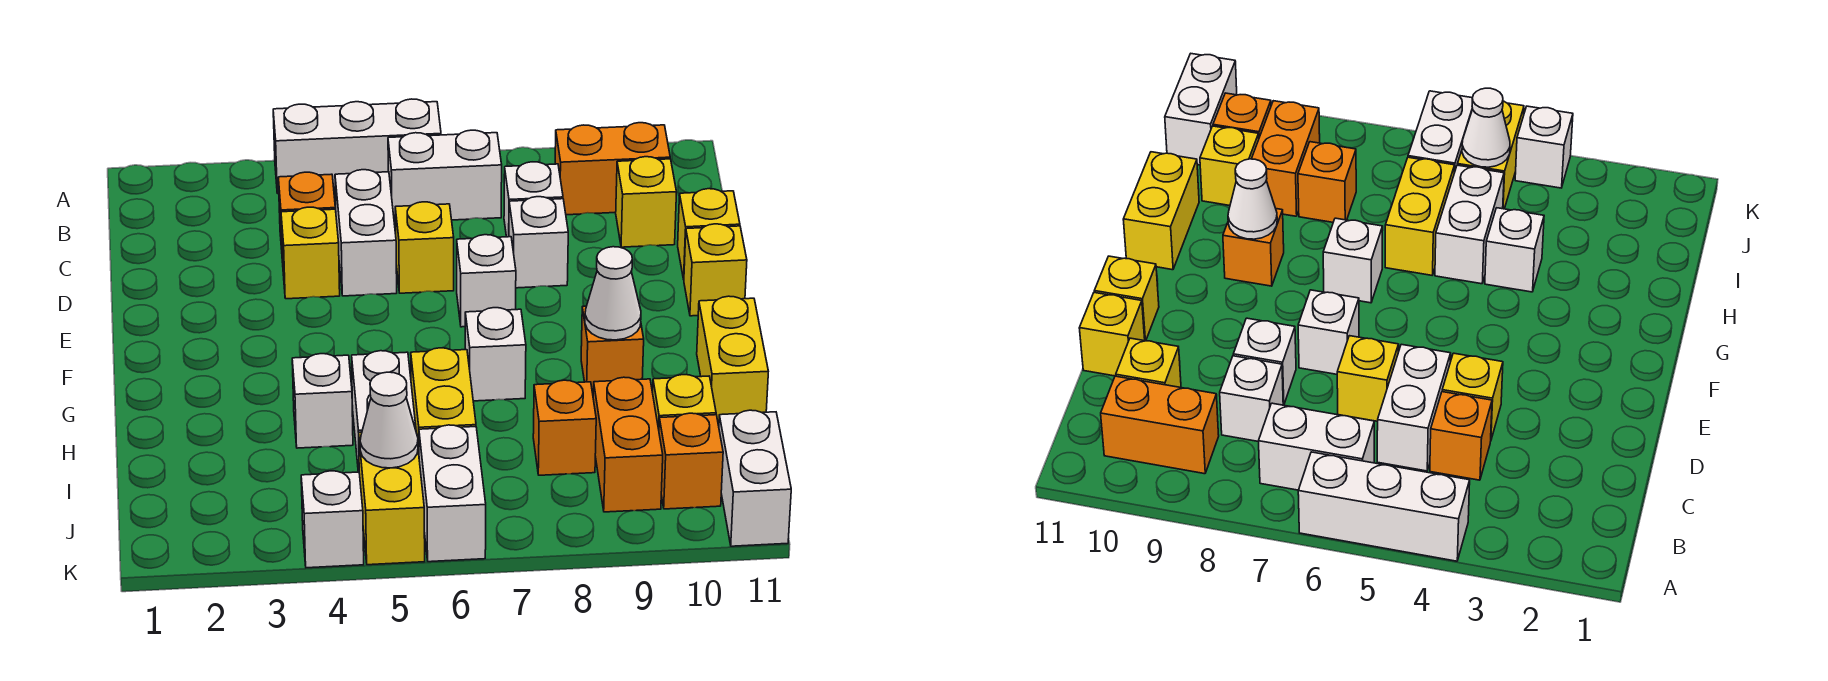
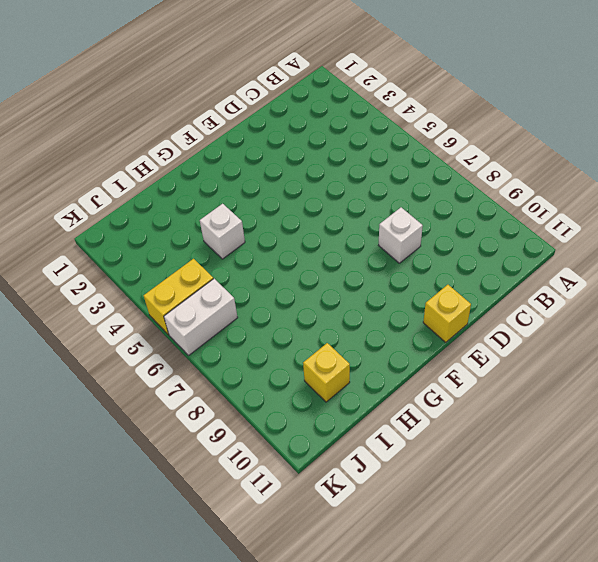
none -> white 1x3 brick [273,99,441,194]
none -> white 1x2 brick [388,130,502,223]
none -> orange 1x2 brick [555,123,670,215]

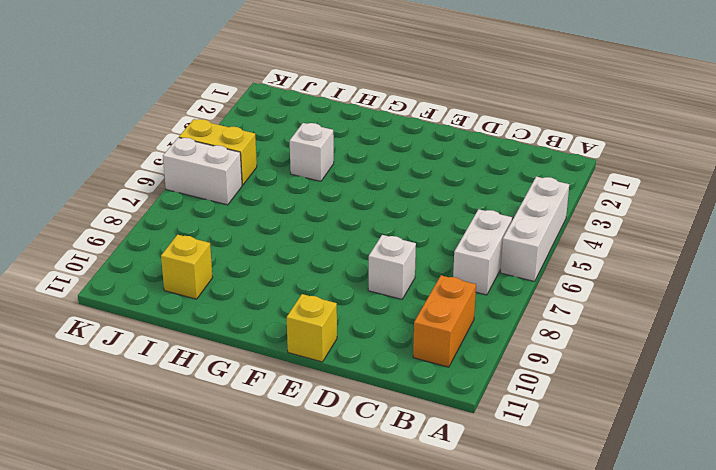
none -> orange 1x1 brick [278,172,335,261]
none -> white 1x2 brick [335,170,397,296]
none -> white 1x1 brick [504,162,563,237]

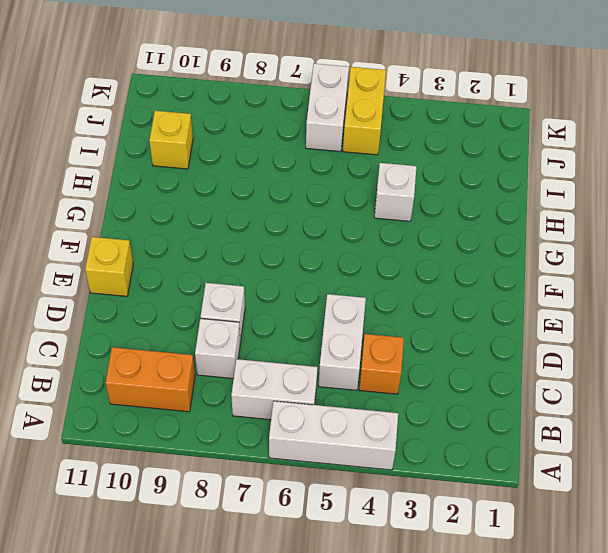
none -> yellow 1x1 brick [616,157,677,247]
none -> yellow 1x1 brick [281,207,340,299]
none -> yellow 1x1 brick [395,202,454,293]

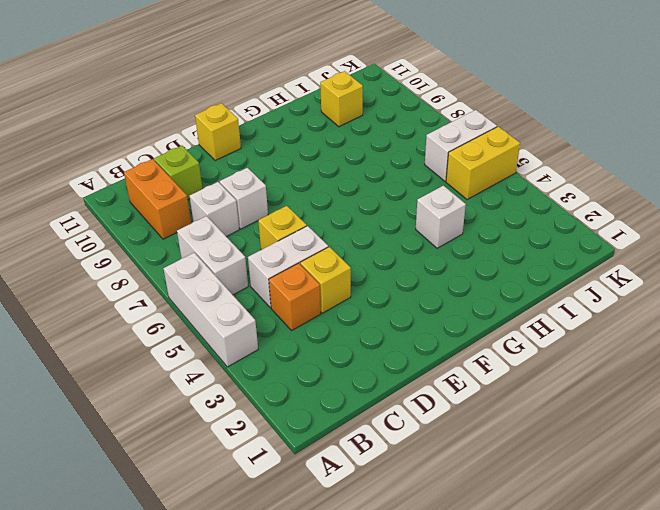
lime 1x1 brick [154,146,203,199] -> yellow 1x1 brick [616,157,677,247]
none -> yellow 1x1 brick [678,189,740,279]
none -> white 1x1 brick [457,235,516,327]
none -> white 1x1 brick [465,308,526,401]

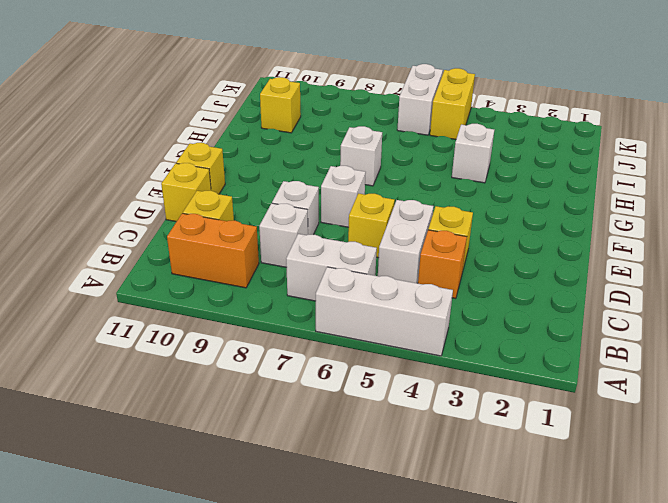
none -> orange 1x1 brick [581,306,644,393]
none -> yellow 1x2 brick [697,296,768,426]
none -> white 1x2 brick [352,351,416,472]

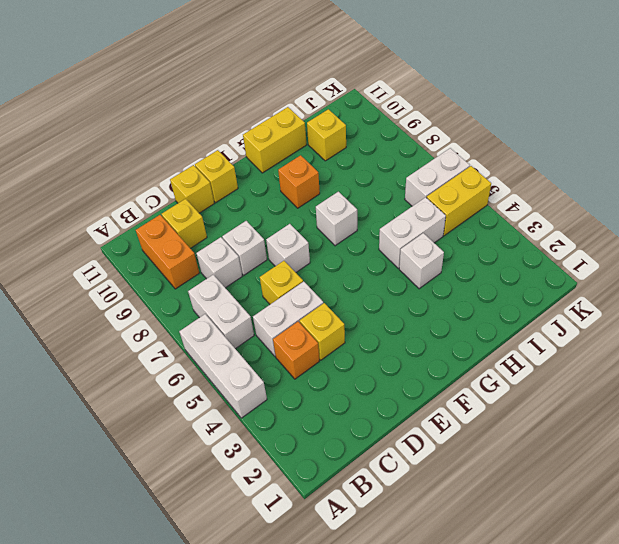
none -> yellow 1x2 brick [411,348,476,452]
none -> orange 1x1 brick [533,380,596,475]
none -> orange 1x2 brick [593,377,663,512]

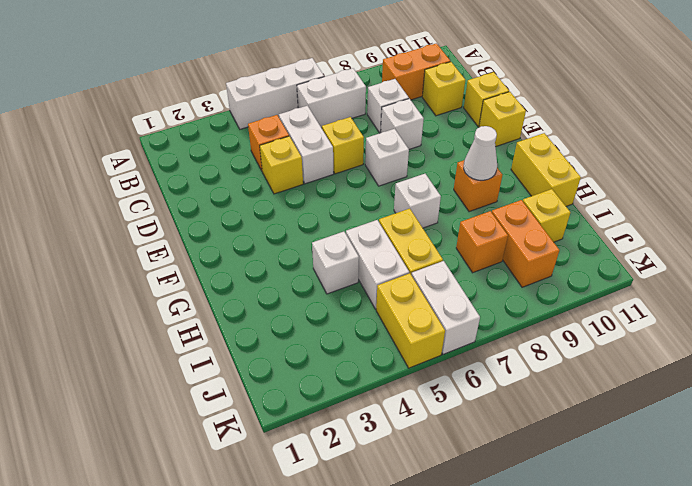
none -> orange 1x1 brick [659,413,723,509]
none -> white 1x2 brick [719,410,791,546]
none -> white 1x1 brick [301,471,364,568]

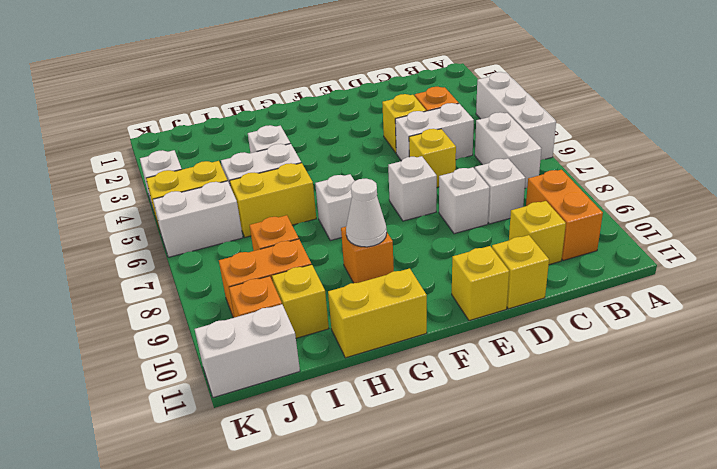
none -> white 1x1 cone [360,372,418,468]

